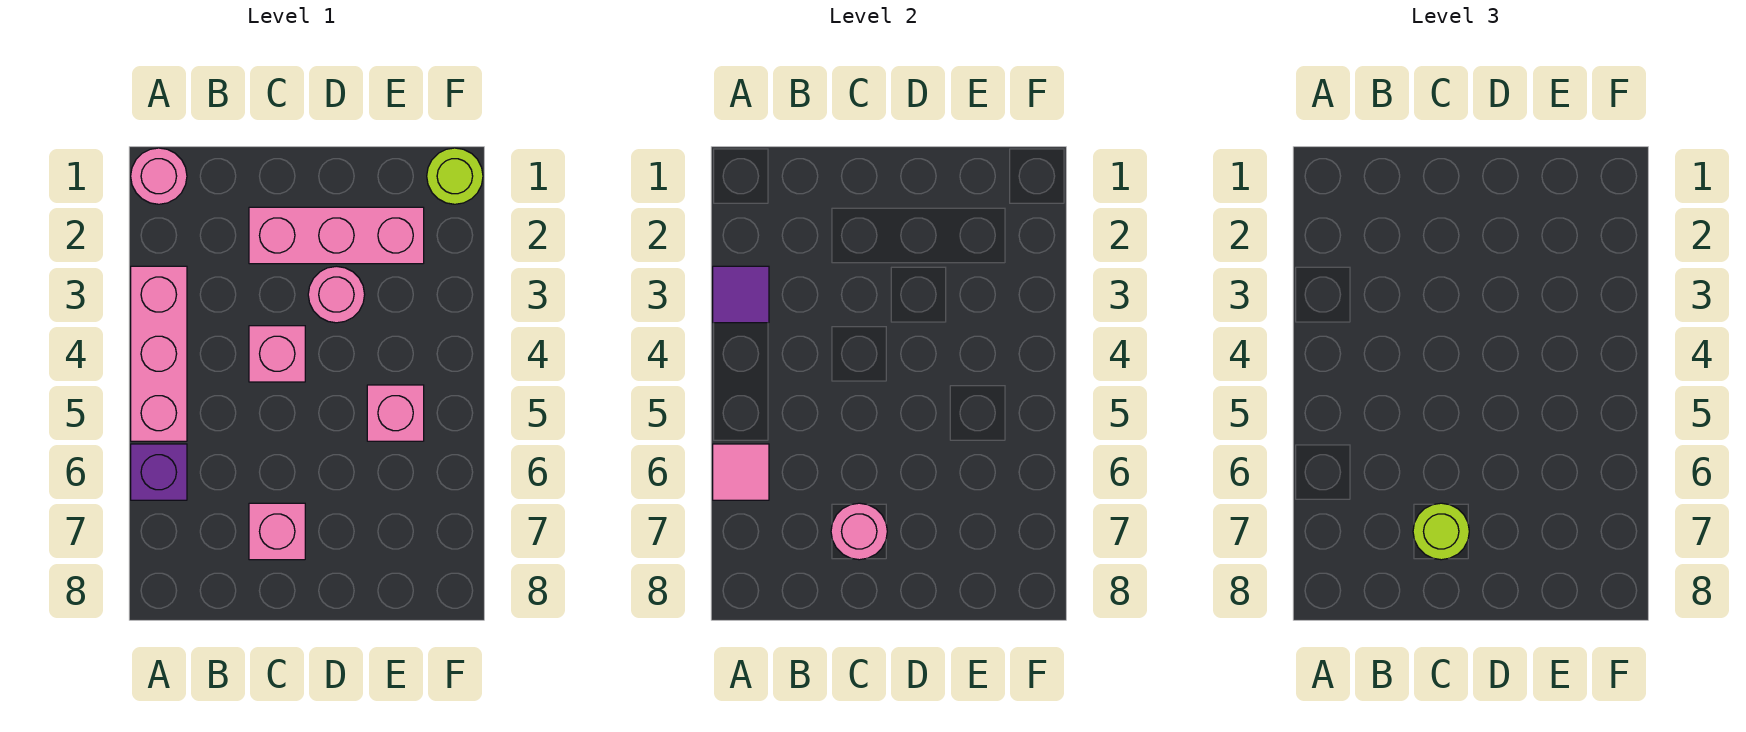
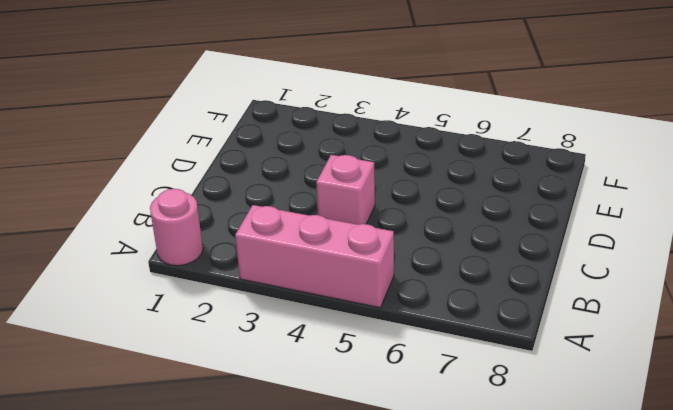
none -> purple 1x1 brick [131,444,187,500]
none -> pink 1x3 brick [249,207,424,264]
none -> pink 1x1 brick [249,503,305,560]

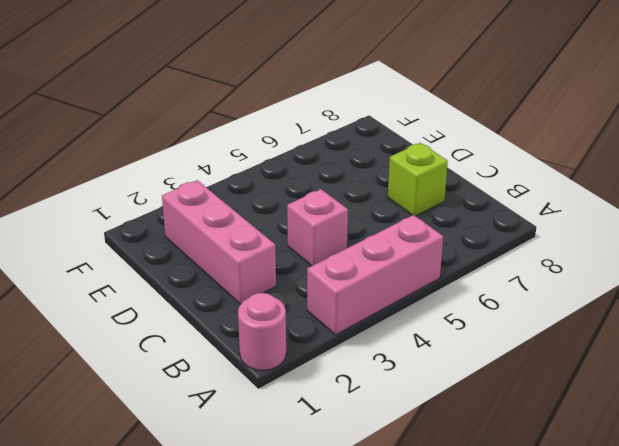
lime 1x1 brick [388,143,448,216] -> pink 1x1 brick [249,503,305,560]
none -> purple 1x1 brick [131,444,187,500]
none -> pink 1x1 round brick [308,266,365,323]
none -> pink 1x1 brick [367,385,424,441]

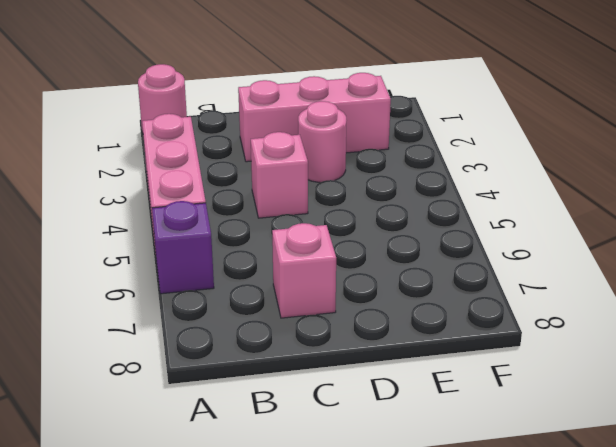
none -> pink 1x1 brick [367,385,424,441]
none -> lime 1x1 round brick [427,148,483,204]
none -> purple 1x1 tile [713,266,769,323]

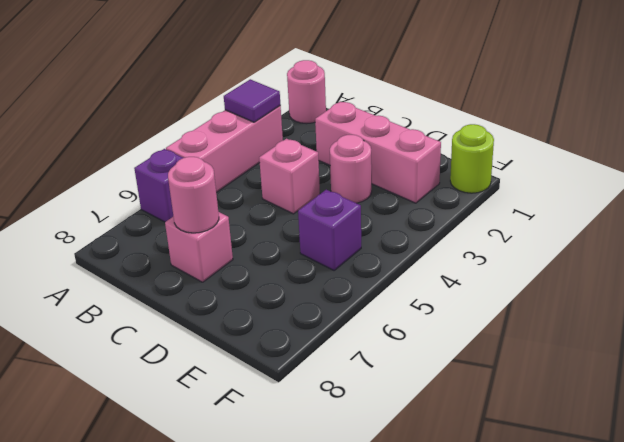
purple 1x1 brick [298,190,361,270] -> pink 1x1 brick [367,385,424,441]
none -> pink 1x1 tile [713,444,769,500]
none -> lime 1x1 round brick [1413,503,1469,560]

